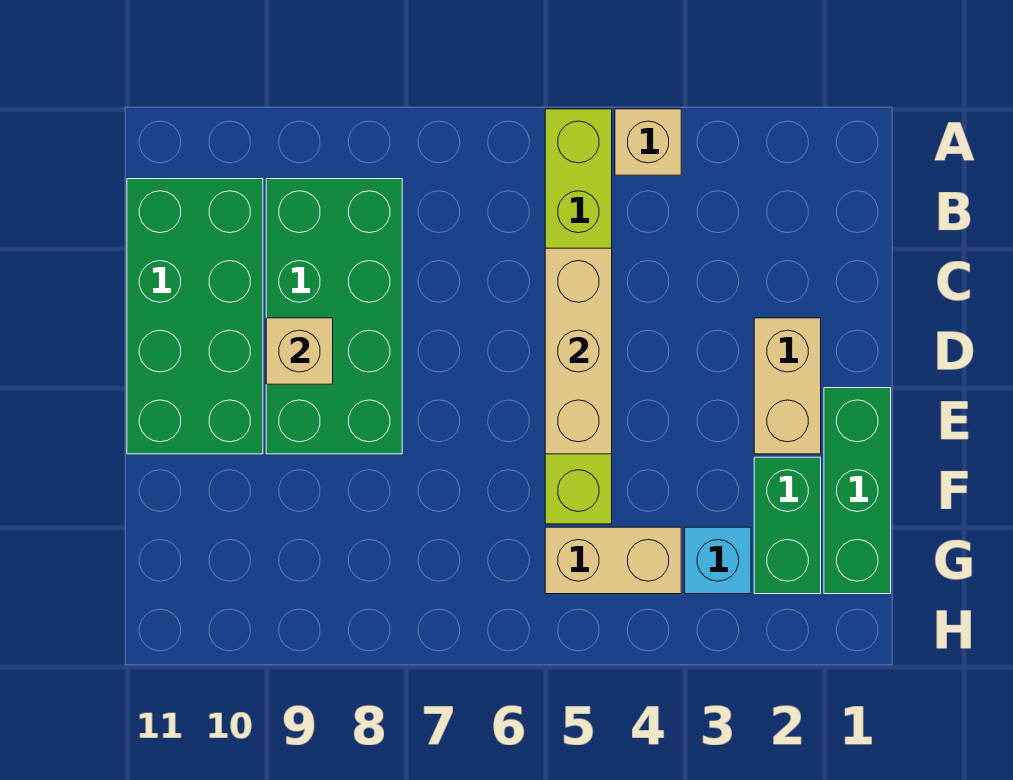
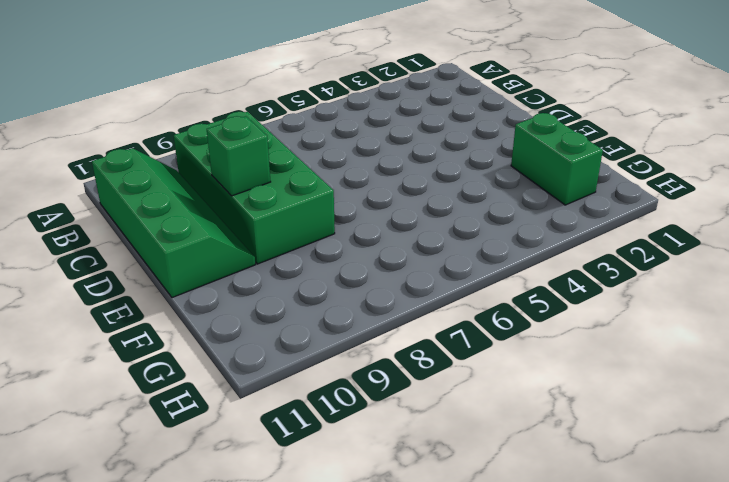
green 2x4 slope [92,148,255,298] -> green 2x4 brick [127,179,263,454]
green 1x1 brick [207,116,271,196] -> tan 1x1 brick [266,318,333,384]
none -> tan 1x1 brick [615,109,681,175]
none -> lime 1x6 brick [545,109,612,524]

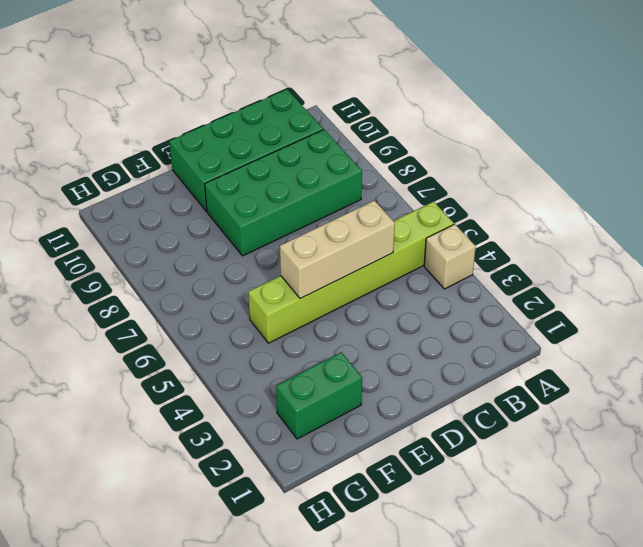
none -> tan 1x2 brick [754,318,821,454]
none -> green 1x3 brick [824,388,891,594]

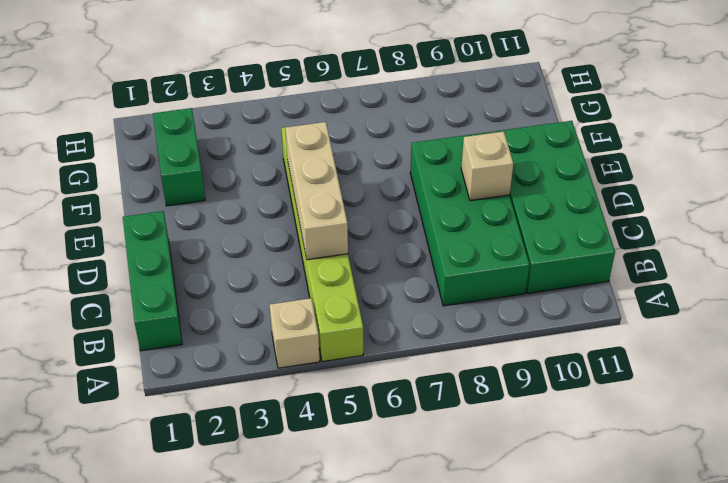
green 1x3 brick [123,211,182,351] -> green 1x3 brick moved to [824,388,891,594]
none -> tan 1x2 brick [754,318,821,454]
none -> cyan 1x1 brick [685,527,751,594]

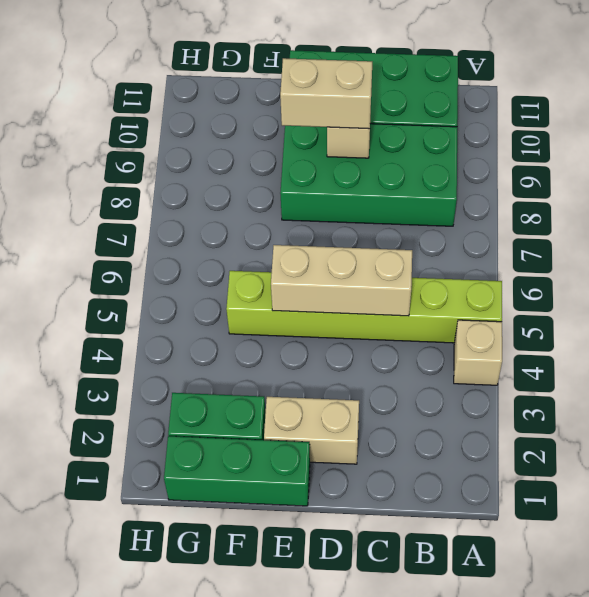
tan 1x2 brick [280,58,372,129] -> tan 1x2 brick turned to [545,527,681,594]
none -> cyan 1x1 brick [685,527,751,594]

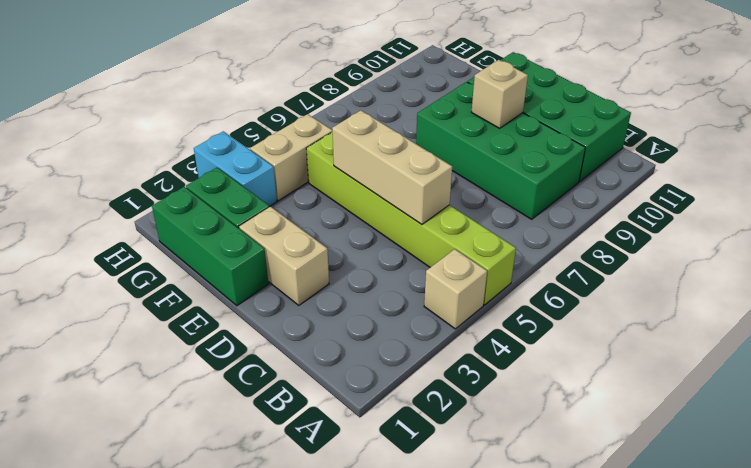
cyan 1x2 brick [194,131,277,207] -> cyan 1x1 brick [685,527,751,594]

